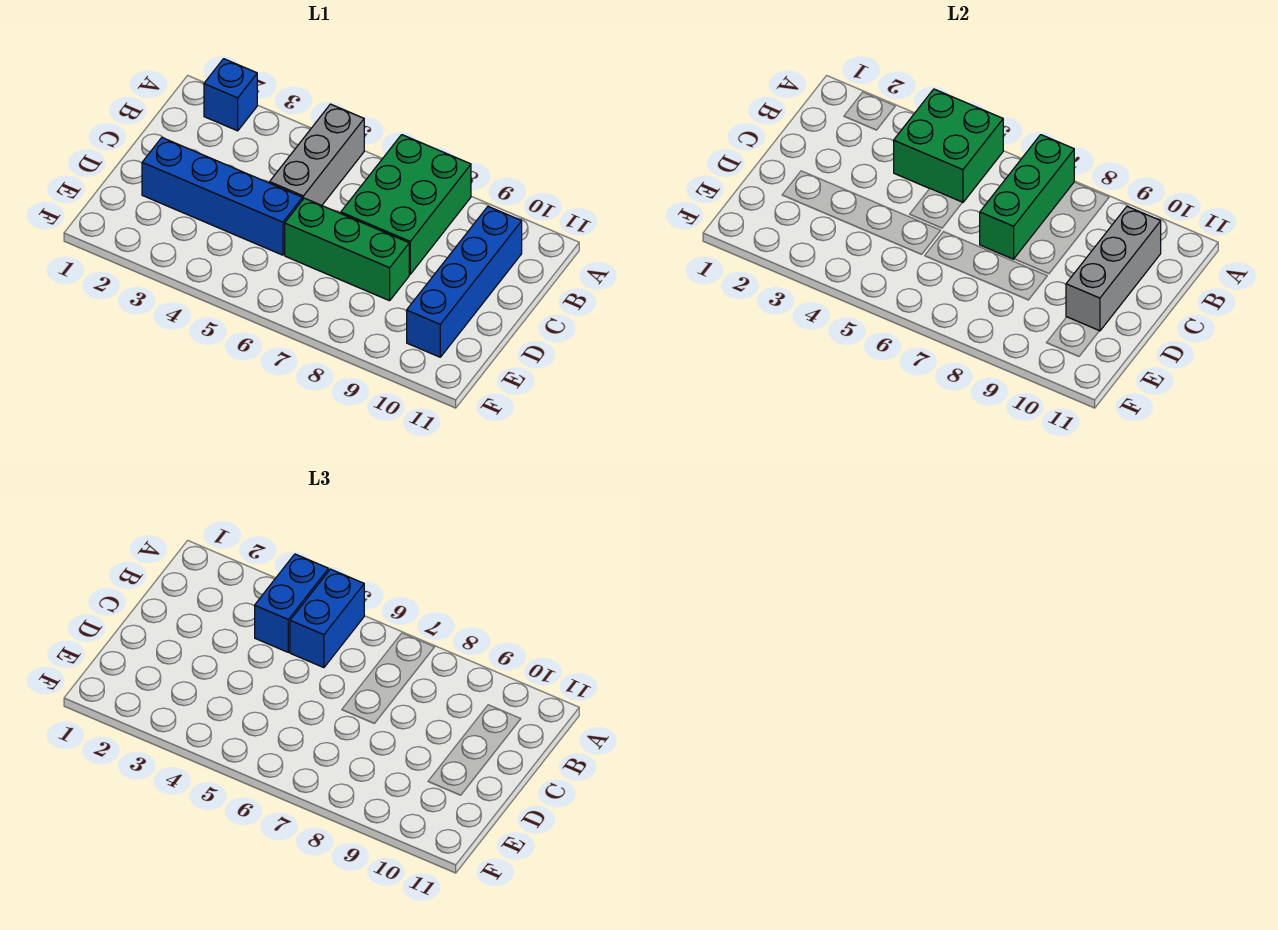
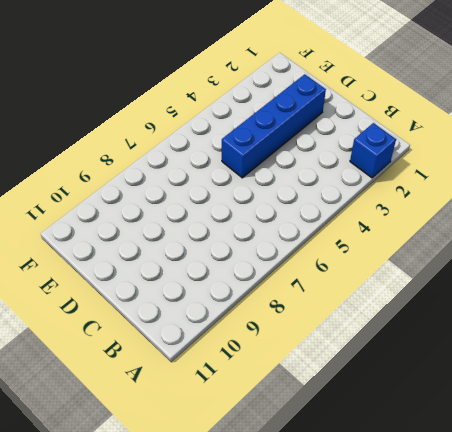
none -> grey 1x3 brick [270,104,364,205]
none -> green 2x3 brick [341,135,471,274]

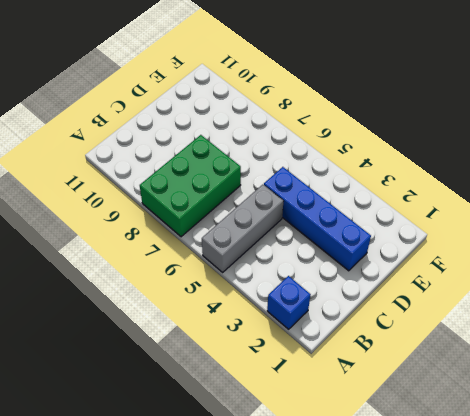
none -> blue 1x4 brick [407,207,522,357]
none -> green 1x3 brick [285,198,409,301]

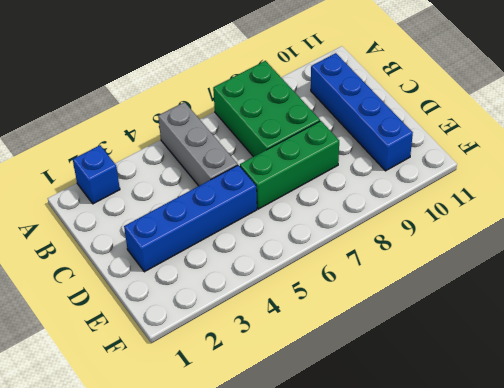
none -> green 2x2 brick [894,89,1003,203]
none -> green 1x3 brick [980,135,1074,259]

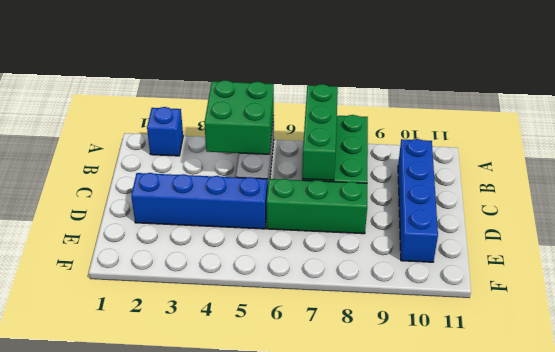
none -> grey 1x3 brick [1066,207,1161,331]
none -> blue 1x2 brick [255,554,329,652]

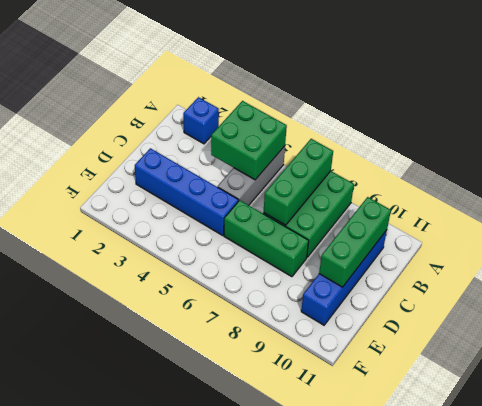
green 1x3 brick [319,197,391,287] -> grey 1x3 brick [1066,207,1161,331]
none -> blue 1x2 brick [255,554,329,652]
none -> blue 1x2 brick [290,569,364,668]

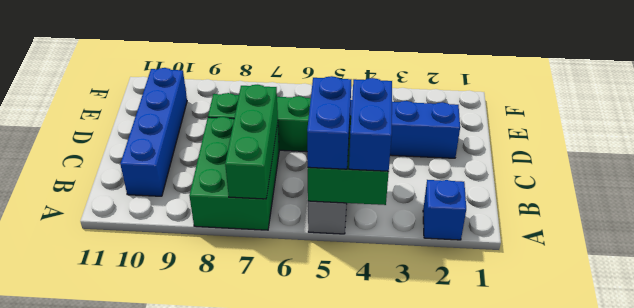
none -> grey 1x3 brick [1066,207,1161,331]

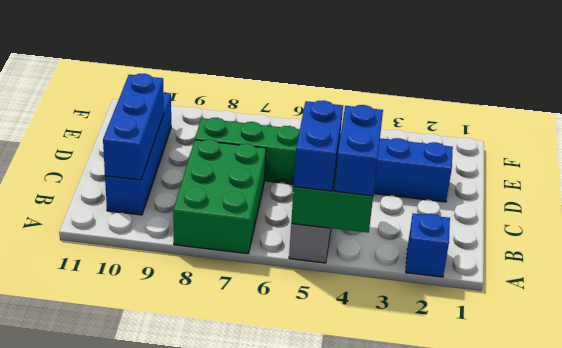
blue 1x3 brick [103,74,164,180] -> grey 1x3 brick [1066,207,1161,331]
none -> green 1x3 brick [980,135,1074,259]

